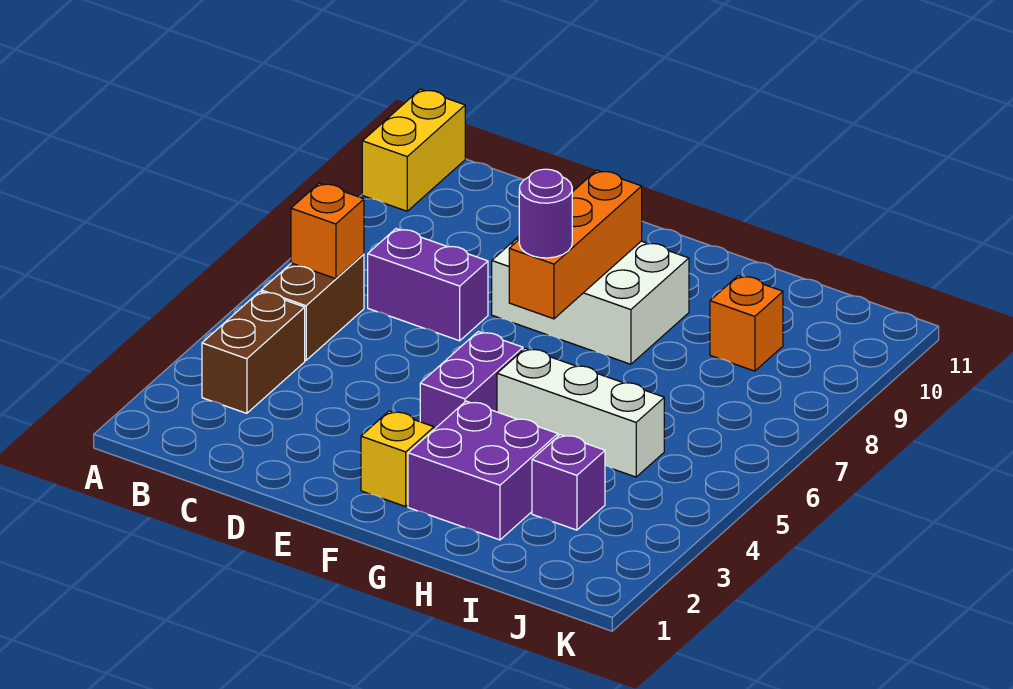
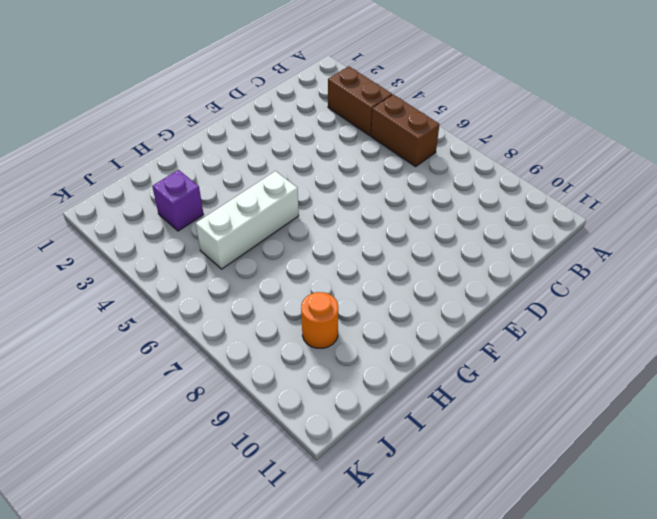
orange 1x1 round brick [301,292,338,348] -> orange 1x1 brick [710,276,783,371]
none -> yellow 1x2 brick [362,89,465,211]
none -> purple 1x2 brick [368,229,488,341]
none -> white 2x3 brick [492,237,689,364]

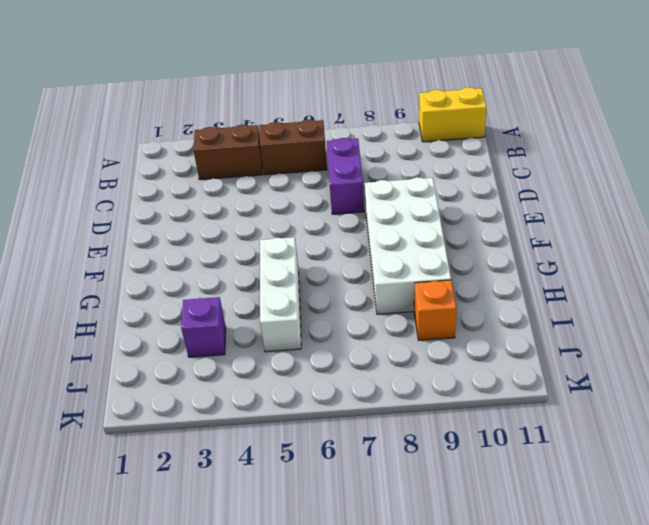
white 2x4 brick [365,177,451,314] -> white 2x3 brick [492,237,689,364]
none -> yellow 1x1 brick [361,411,434,507]
none -> purple 1x2 brick [420,332,523,429]
none -> purple 2x2 brick [408,401,558,540]

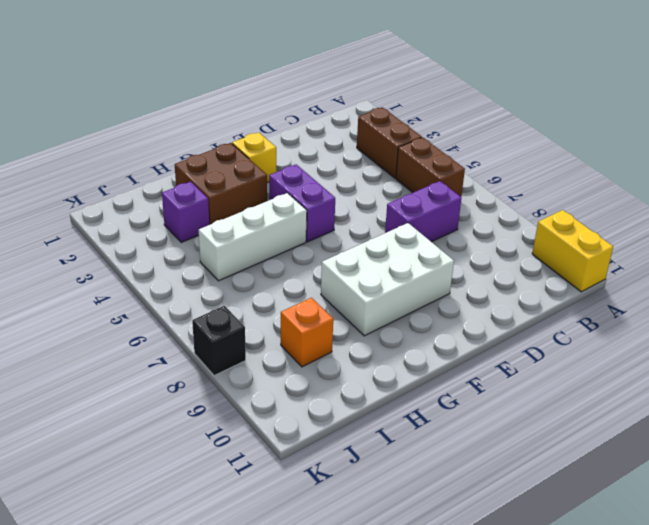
brown 2x2 brick [175,143,267,225] -> purple 2x2 brick [408,401,558,540]
black 1x1 brick [192,306,246,376] -> none
none -> orange 1x1 brick [291,183,364,279]
none -> orange 1x3 brick [509,170,642,319]
none -> purple 1x1 round brick [519,169,572,258]

